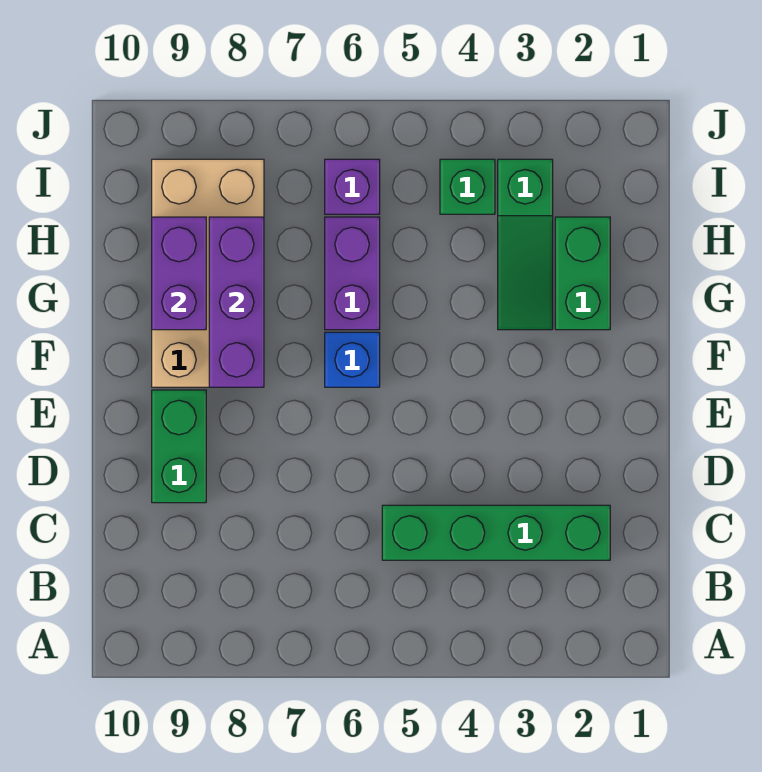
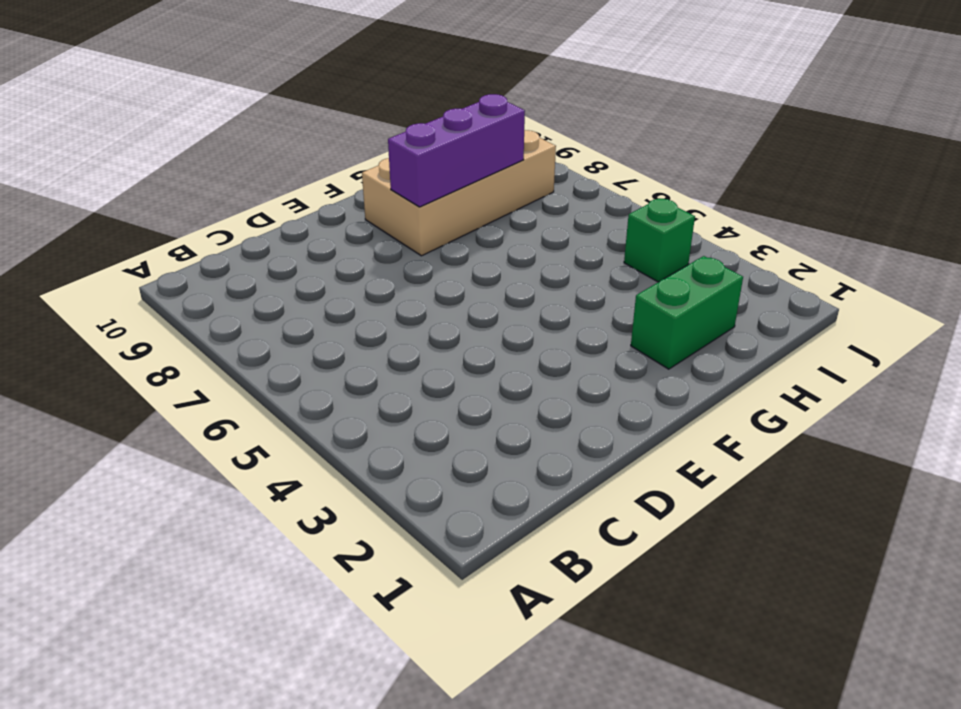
none -> green 1x4 brick [382,505,610,560]
none -> green 1x2 brick [152,390,206,503]

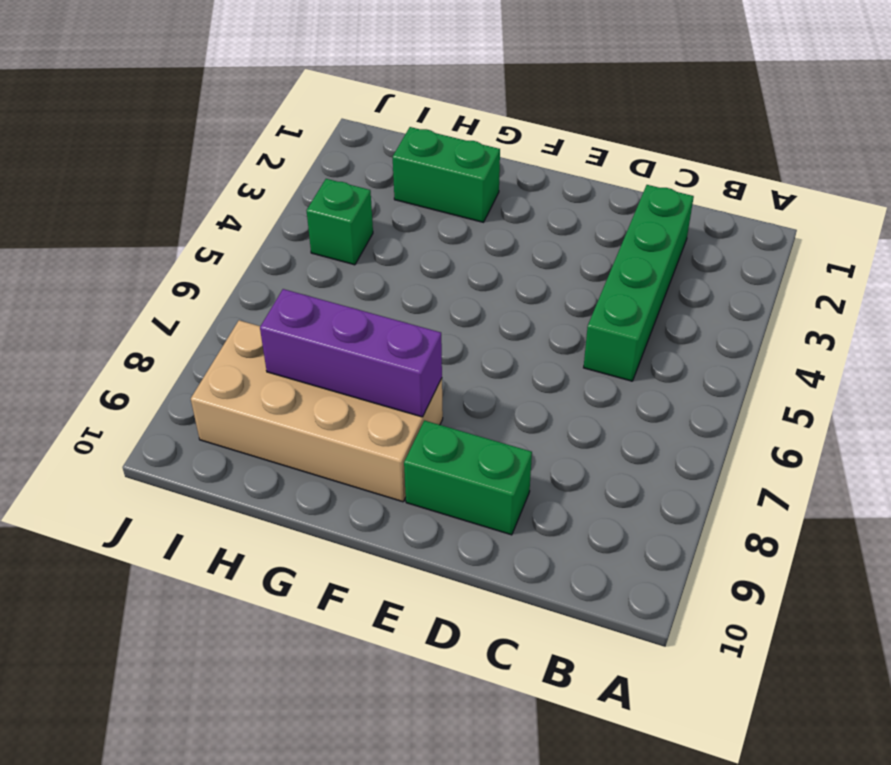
none -> blue 1x1 brick [325,332,380,387]
none -> green 1x3 slope [498,159,553,330]

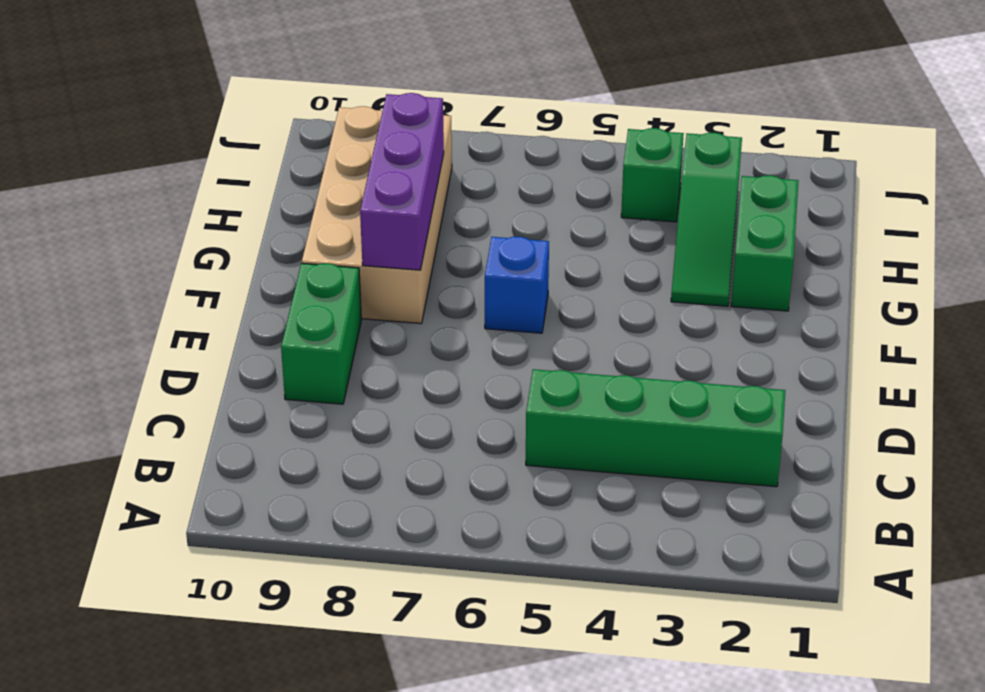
none -> purple 1x2 brick [325,217,380,330]
none -> purple 1x1 brick [325,159,380,214]

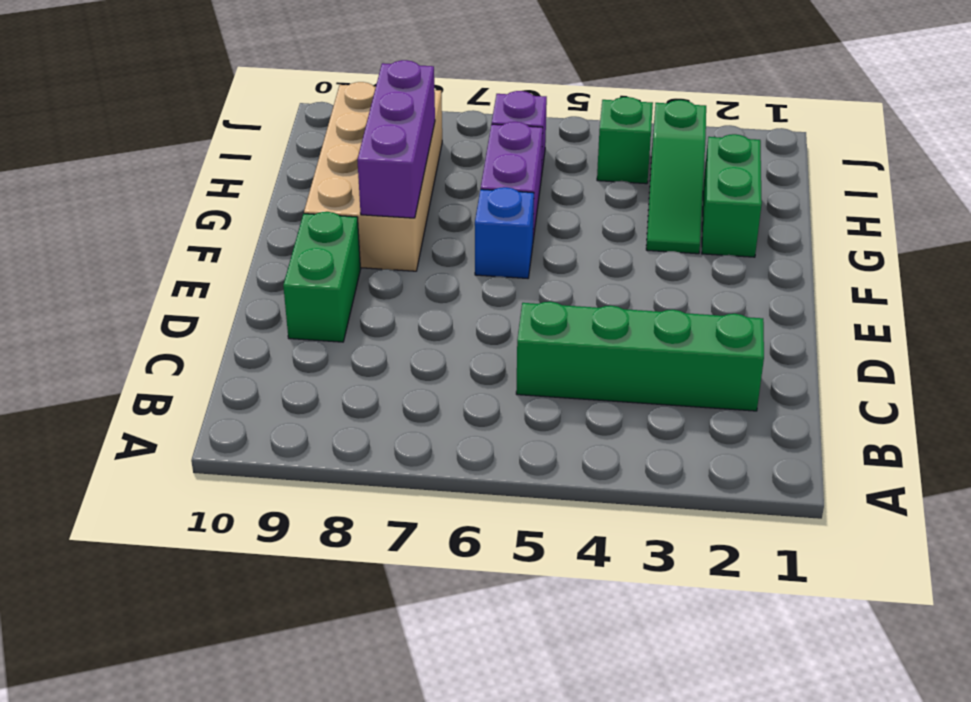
none -> purple 1x2 brick [152,217,206,330]

